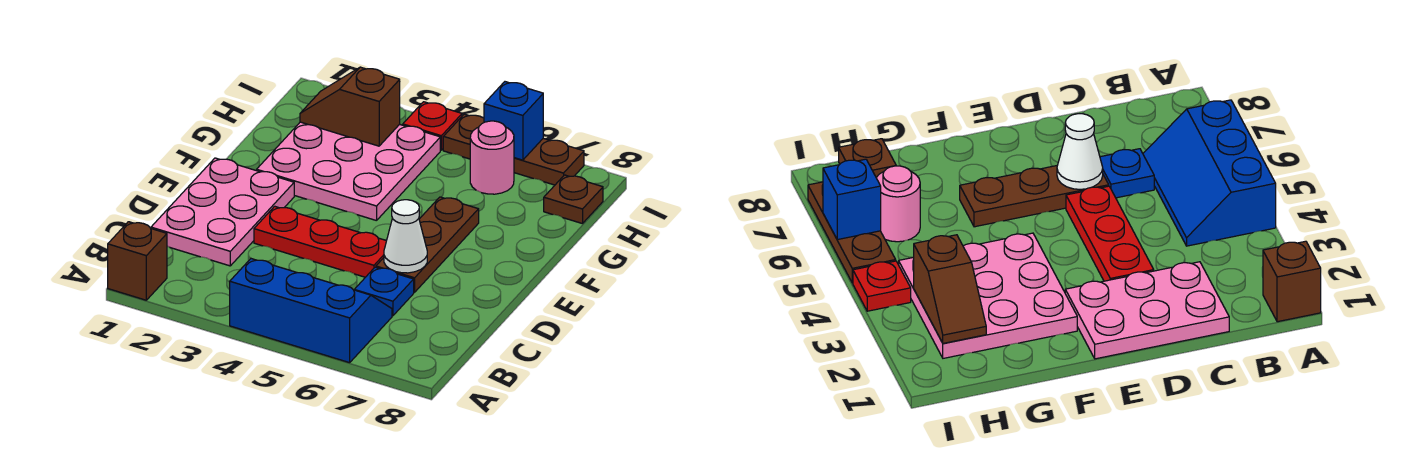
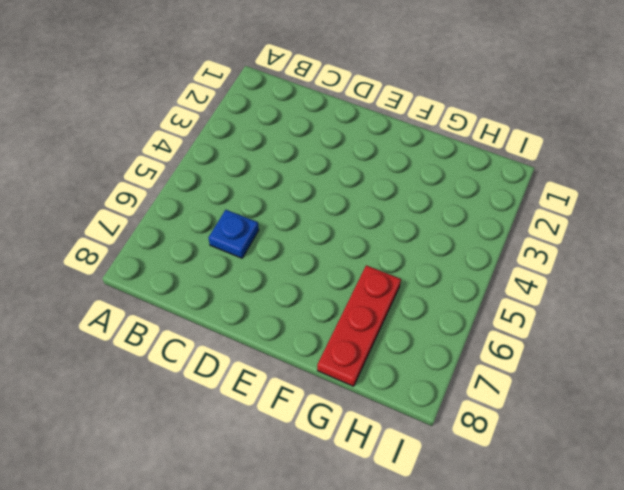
red 1x3 plate [317,265,401,386] -> red 1x3 plate moved to [254,206,386,277]
none -> brown 1x1 brick [108,222,167,300]
none -> blue 2x3 slope [230,259,392,363]
none -> pink 2x3 plate [151,158,294,266]

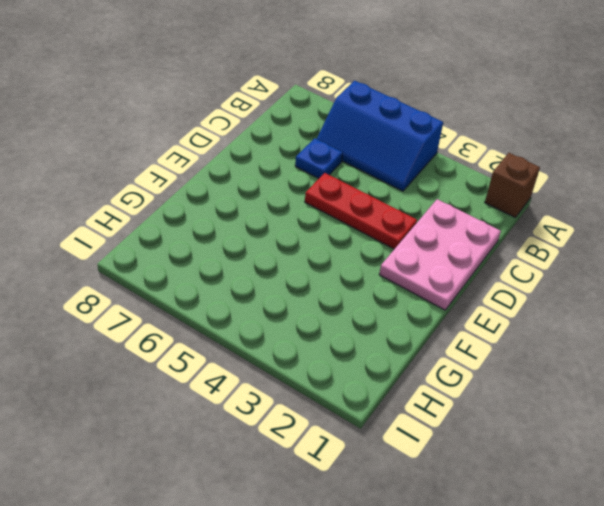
none -> brown 1x3 plate [376,197,479,292]
none -> pink 3x3 plate [257,122,440,221]
none -> pink 1x1 round brick [470,121,514,194]

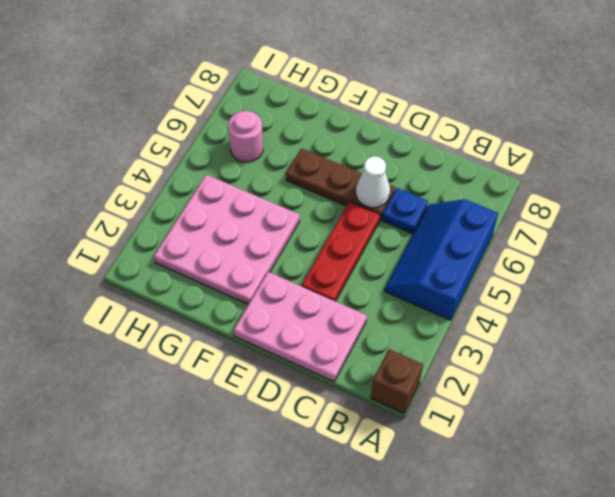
none -> brown 1x1 plate [544,175,603,224]
none -> red 1x1 plate [403,102,462,150]
none -> brown 1x3 plate [443,114,584,185]

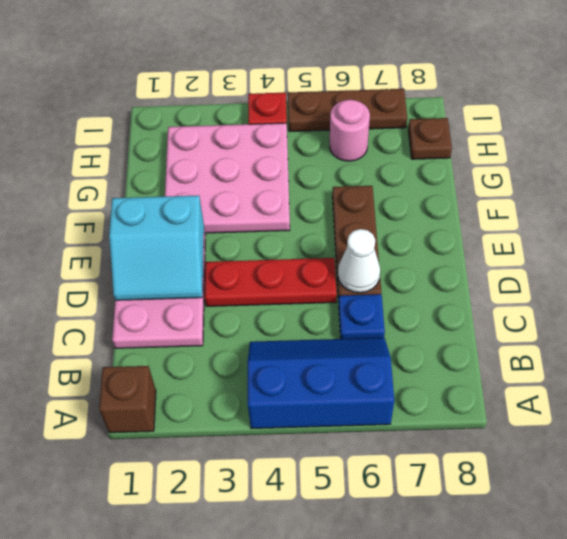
cyan 2x2 slope [109,195,204,300] -> none
none -> brown 1x2 slope [300,67,400,146]
none -> blue 1x1 brick [484,82,543,160]

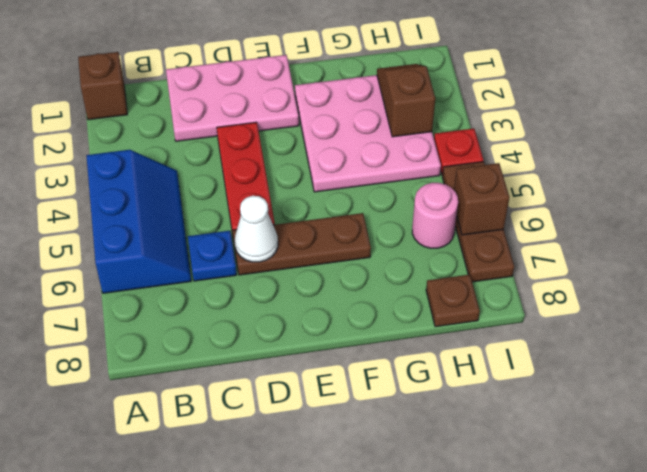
brown 1x1 brick [454,163,509,235] -> blue 1x1 brick [484,82,543,160]

